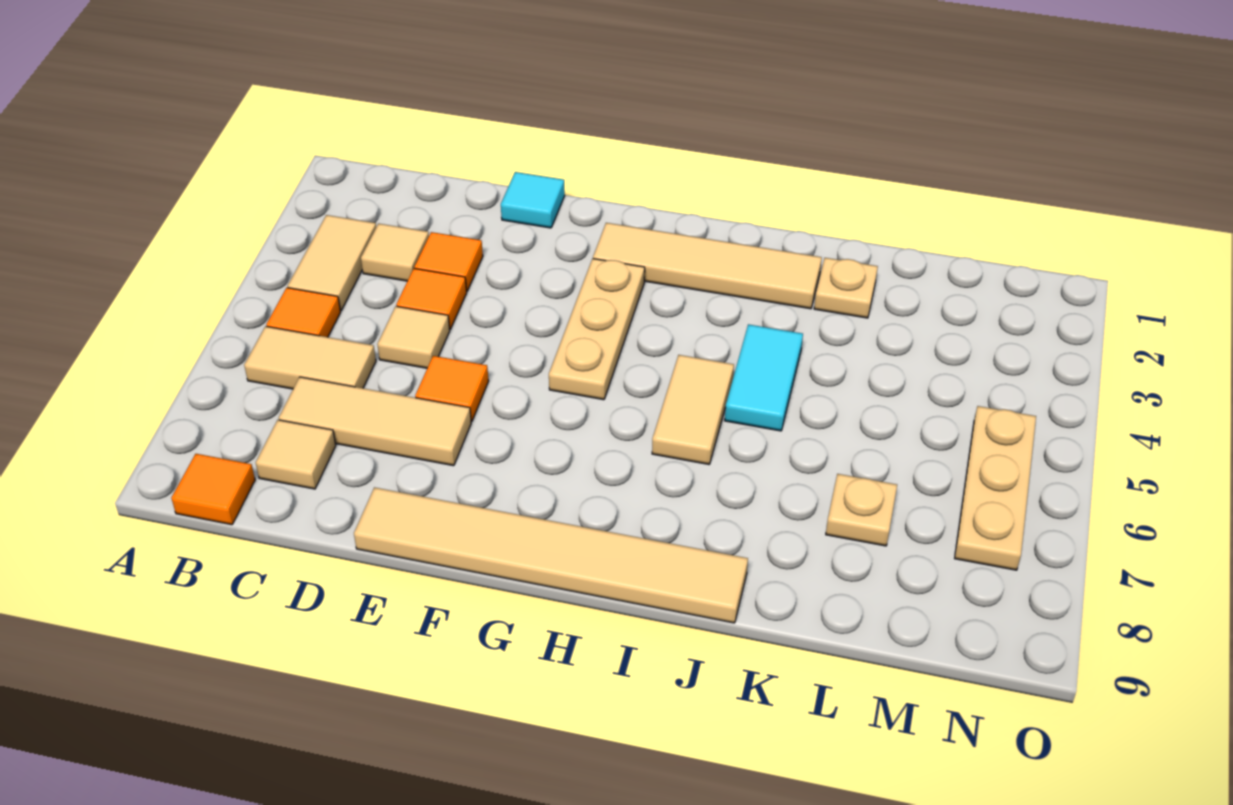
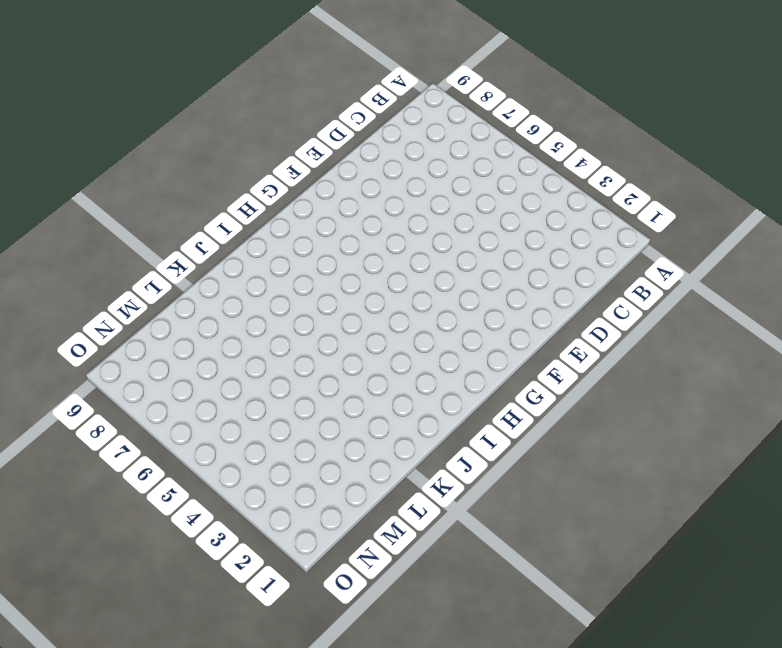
none -> tan 1x2 tile [288,215,376,311]
none -> orange 1x1 tile [266,288,341,337]
none -> tan 1x2 tile [244,326,376,389]

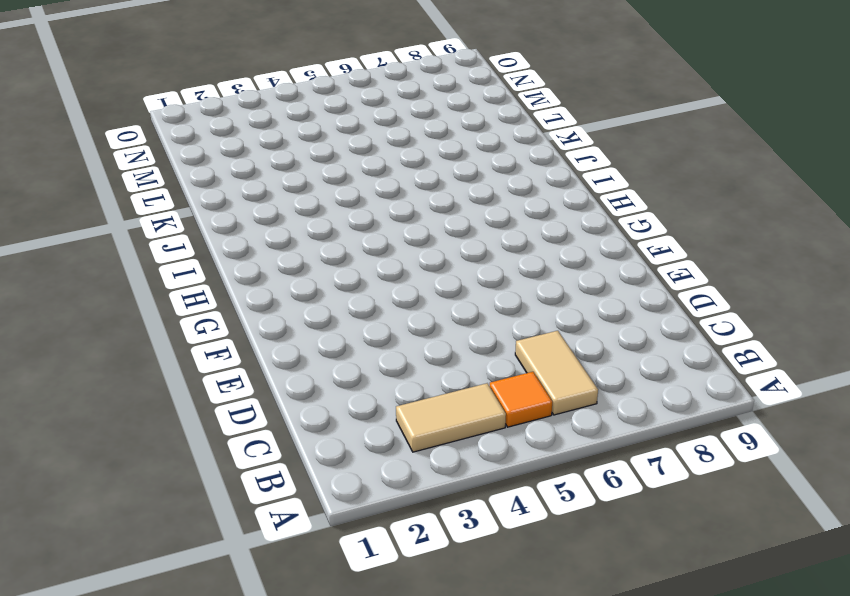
none -> orange 1x1 tile [171,454,255,525]
none -> tan 1x1 tile [361,224,429,281]
none -> tan 1x3 tile [279,377,471,466]

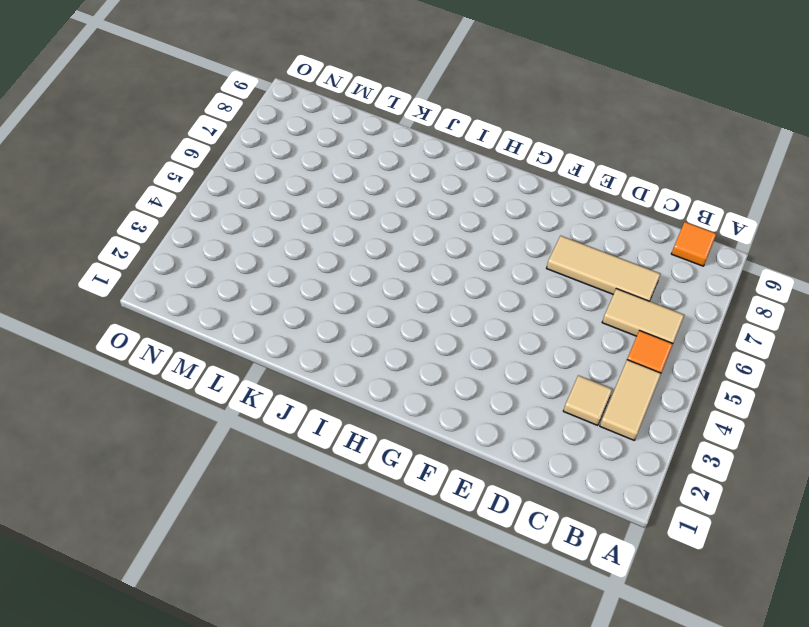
none -> tan 1x1 tile [256,420,336,489]
none -> orange 1x1 tile [415,232,483,291]
none -> orange 1x1 tile [396,268,467,329]

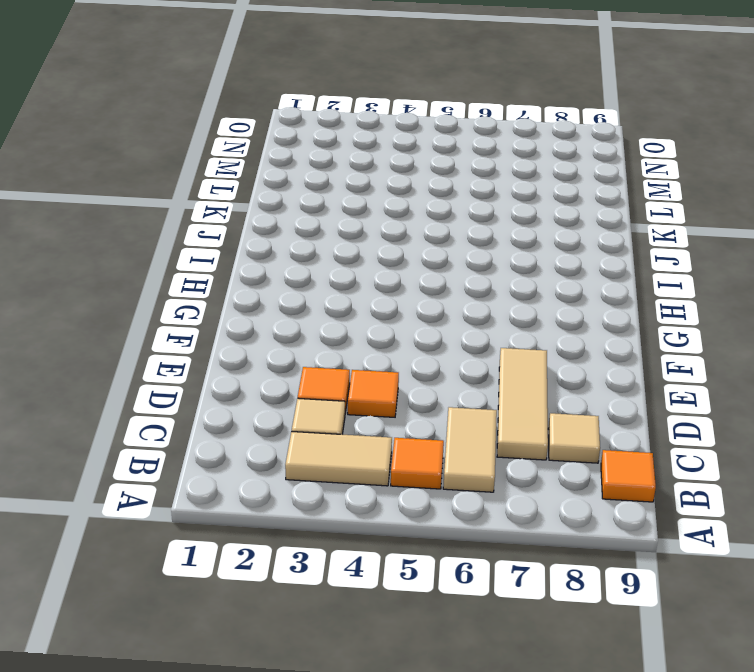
none -> tan 1x1 tile [377,306,450,368]
none -> cyan 1x1 tile [501,172,565,228]
none -> orange 1x1 tile [415,356,489,422]

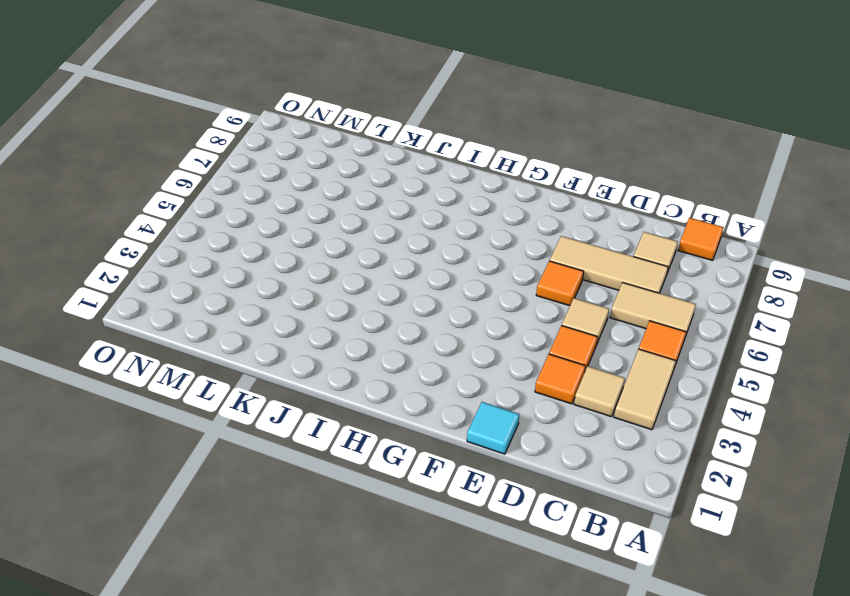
none -> tan 1x6 tile [354,487,748,623]
none -> tan 1x4 tile [593,223,822,309]
none -> tan 1x3 plate [549,259,645,400]

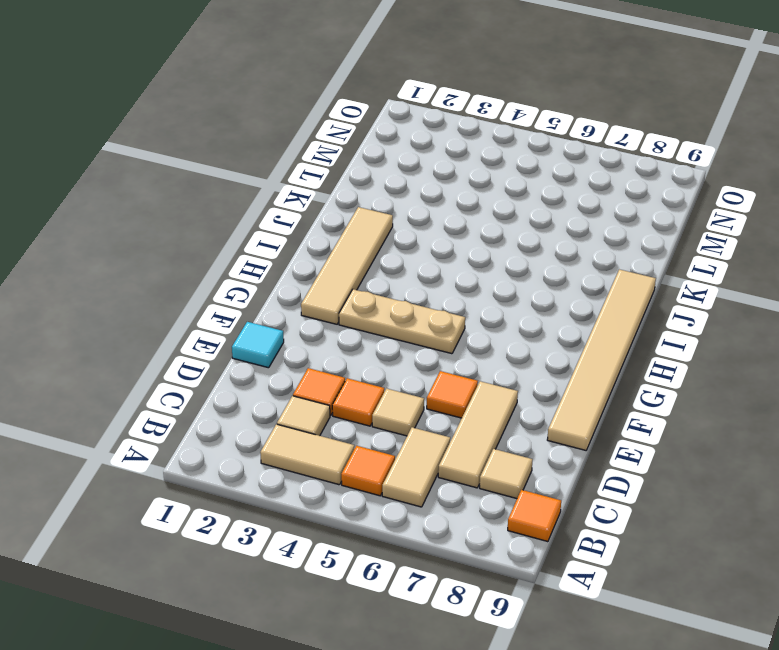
none -> tan 1x2 tile [652,355,734,464]
none -> cyan 1x2 tile [725,324,803,431]
none -> tan 1x1 plate [814,258,878,318]

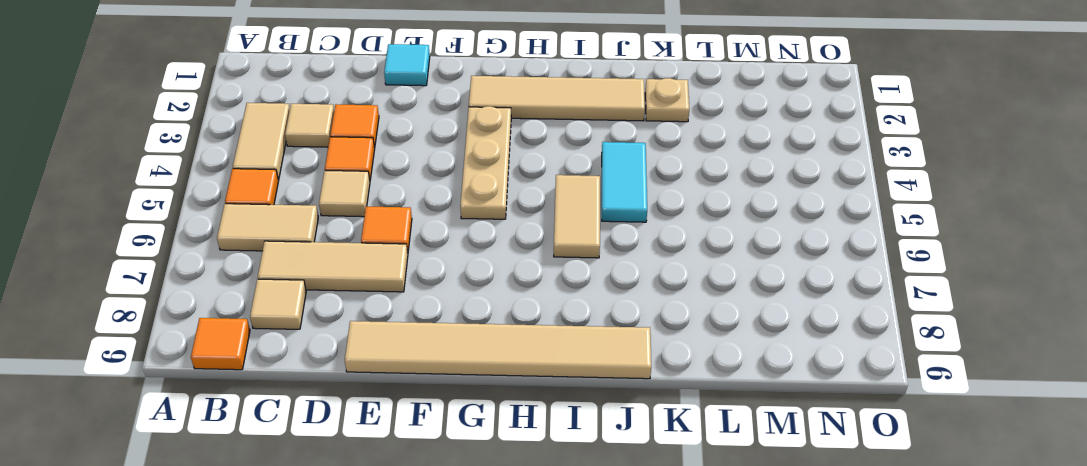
none -> tan 1x1 plate [826,474,897,546]
none -> tan 1x3 plate [955,406,1036,570]

